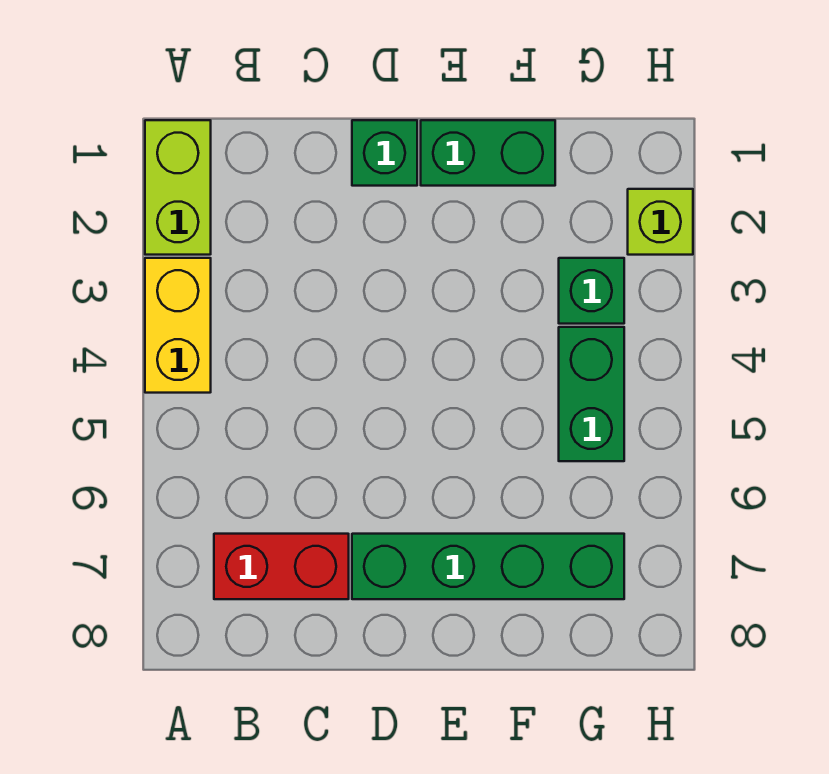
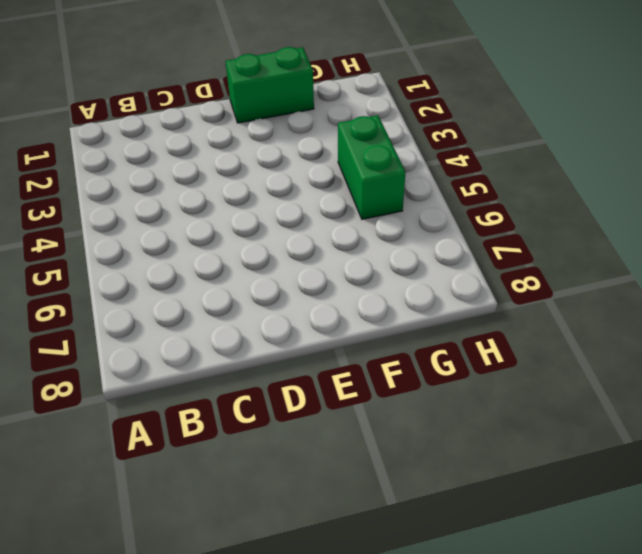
none -> lime 1x2 brick [145,120,211,255]
none -> yellow 1x2 brick [145,258,211,393]

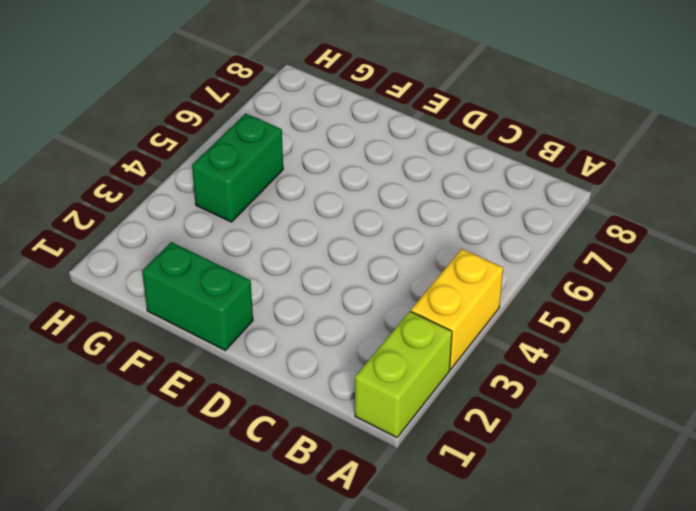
none -> red 1x2 brick [214,534,349,599]
none -> green 1x1 brick [352,120,417,186]

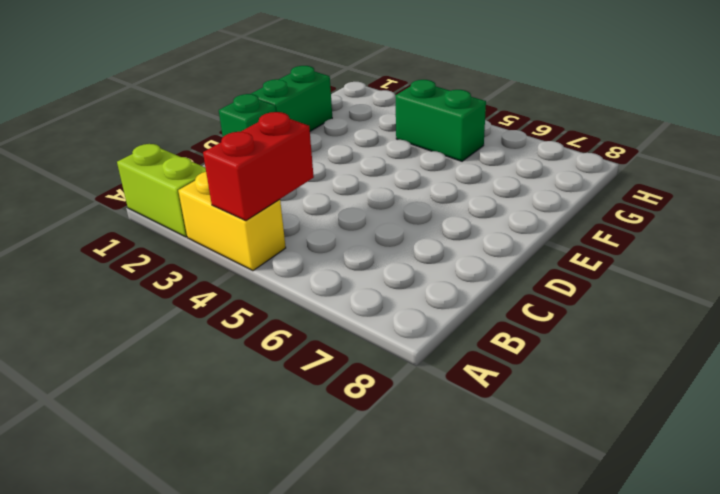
red 1x2 brick [203,112,314,221] -> red 1x2 brick moved to [214,534,349,599]
none -> green 1x4 brick [352,534,624,599]
none -> green 1x1 brick [559,258,624,324]

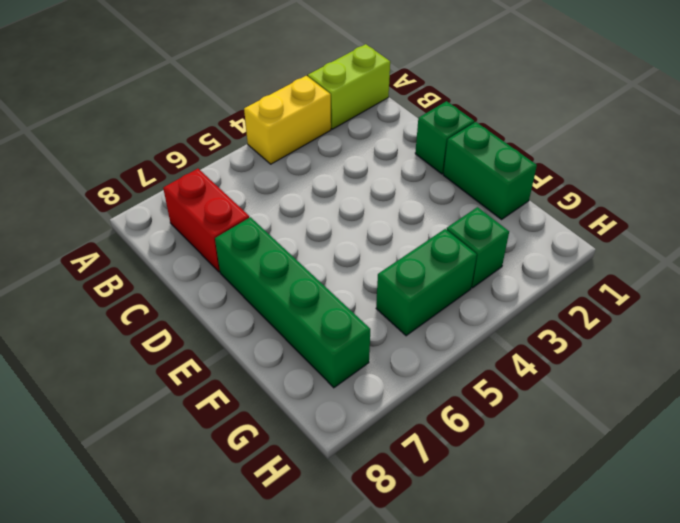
none -> lime 1x1 brick [628,189,693,255]

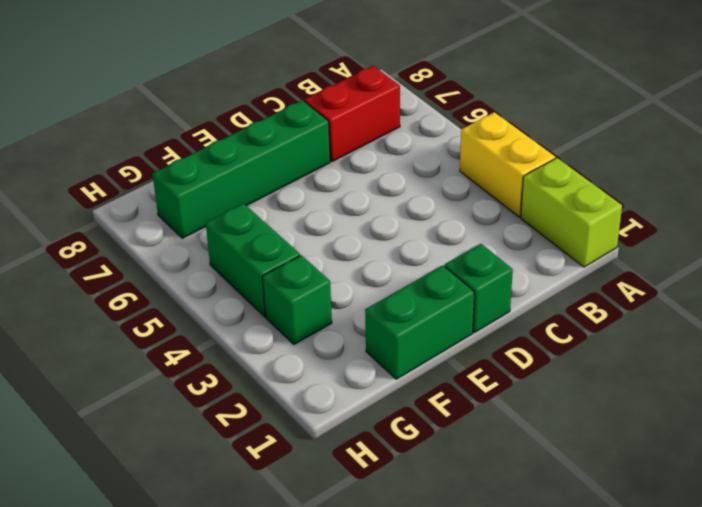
none -> lime 1x1 brick [628,189,693,255]

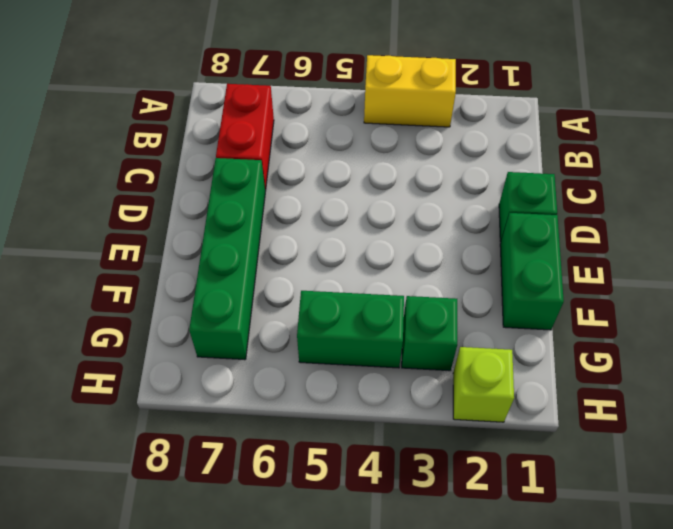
none -> lime 1x2 brick [145,120,211,255]

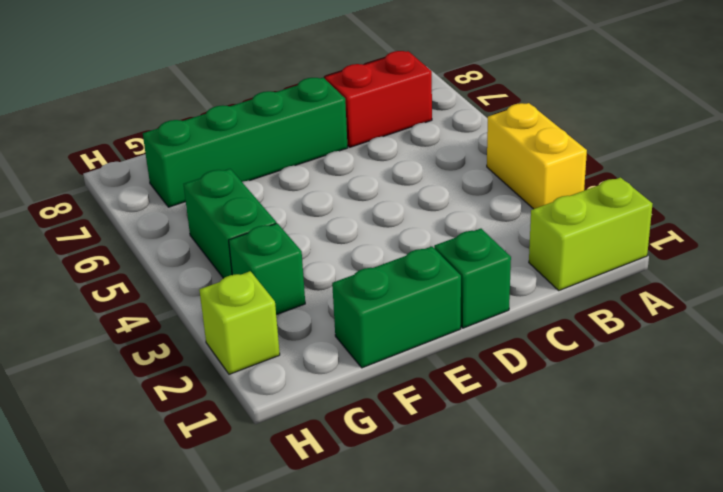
lime 1x2 brick [529,177,652,290] -> lime 1x2 brick turned to [145,120,211,255]

